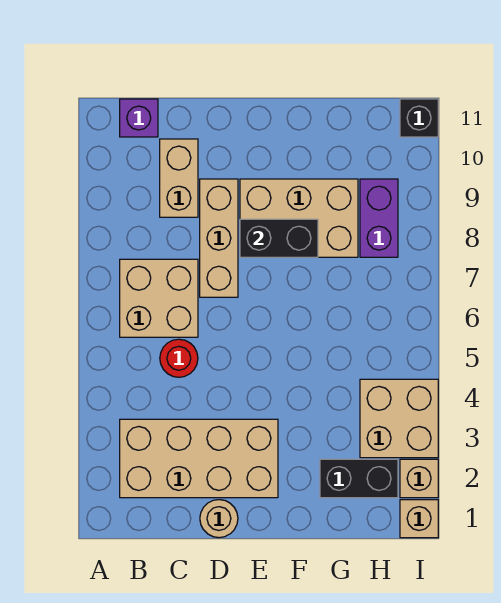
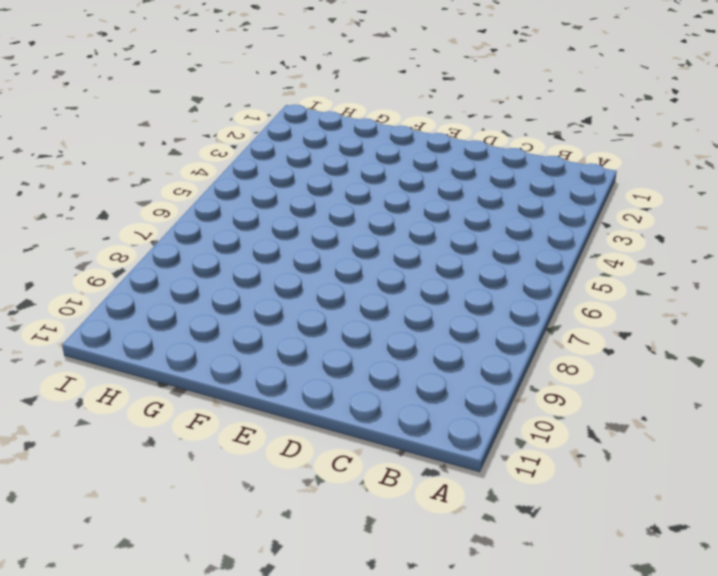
none -> tan 2x4 brick [120,419,278,498]
none -> tan 2x2 brick [120,259,198,337]
none -> purple 1x1 brick [120,99,158,137]

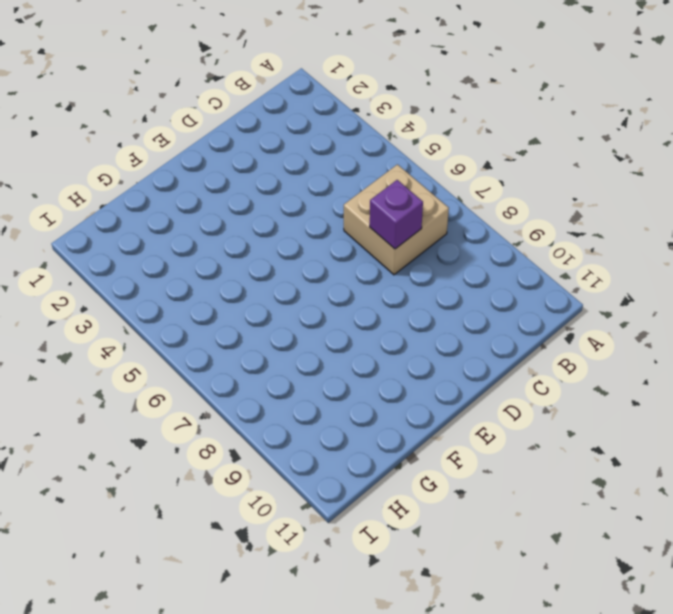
purple 1x1 brick [370,180,423,249] -> purple 1x1 brick moved to [120,99,158,137]
none -> tan 2x4 brick [120,419,278,498]
none -> red 1x1 round brick [160,339,198,377]
none -> tan 1x2 brick [160,139,198,217]

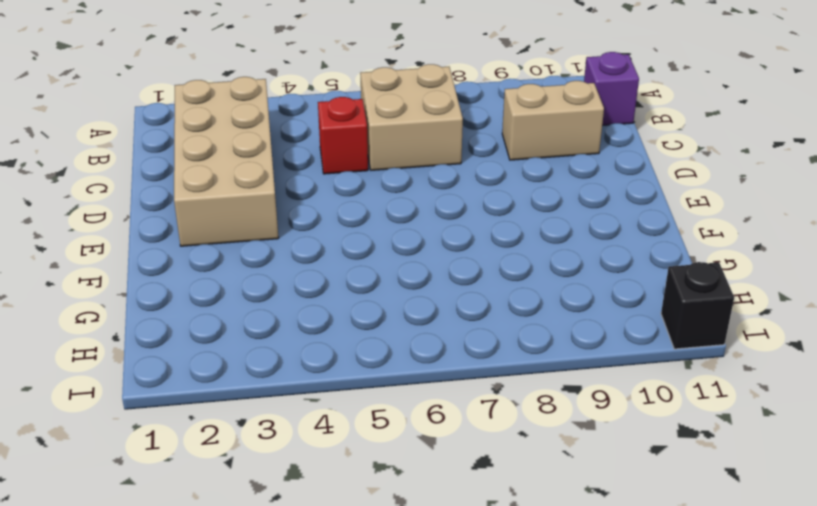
red 1x1 brick [318,97,368,174] -> red 1x1 round brick [160,339,198,377]
none -> tan 1x1 round brick [200,500,238,538]
none -> tan 1x3 brick [200,179,238,297]
none -> tan 2x3 brick [240,179,358,257]

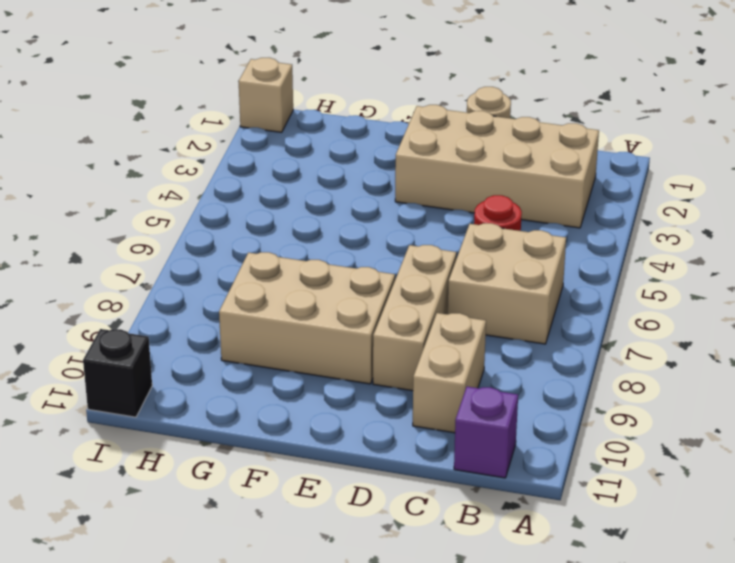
none -> black 1x2 brick [320,459,398,498]
none -> tan 2x2 brick [360,379,438,458]
none -> purple 1x2 brick [360,179,398,257]

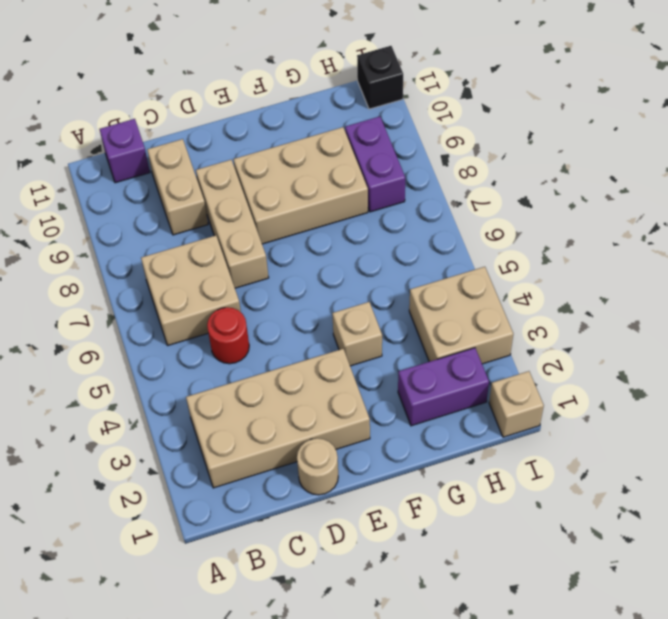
tan 1x1 brick [332,302,382,366] -> tan 1x1 brick moved to [400,459,438,498]
purple 1x2 brick [398,348,489,426] -> black 1x2 brick [320,459,398,498]
none -> black 1x2 brick [240,219,318,257]

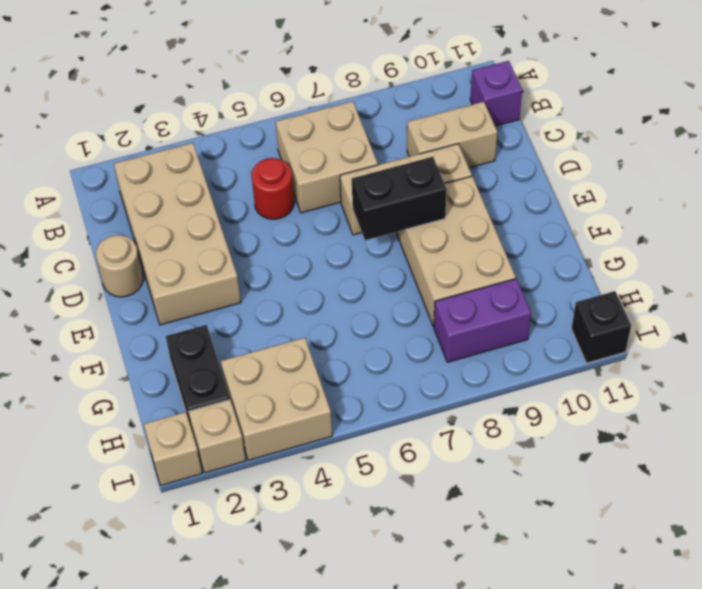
black 1x2 brick [352,157,447,240] -> black 1x2 brick turned to [240,219,318,257]

